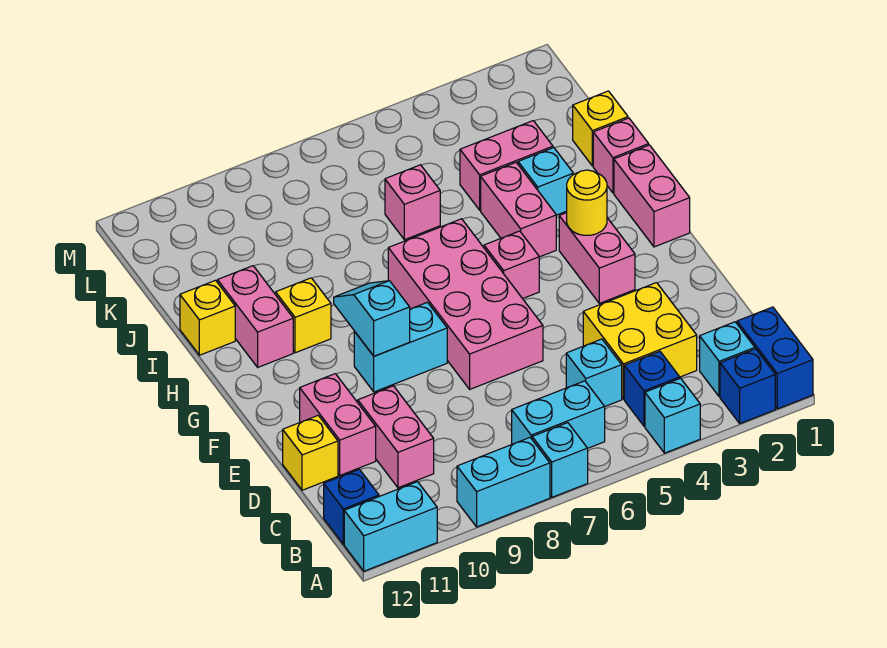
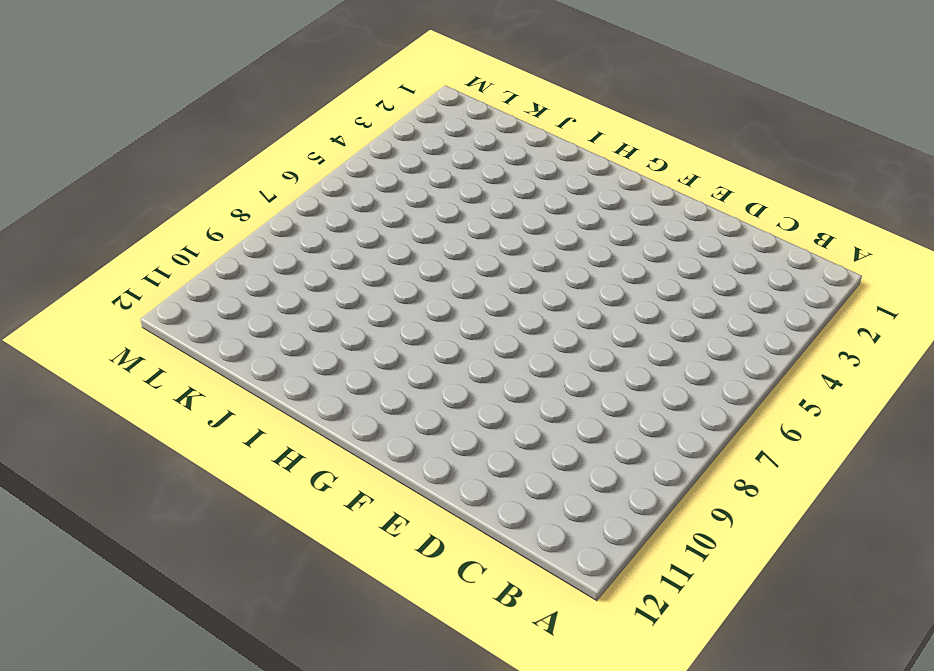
none -> blue 1x2 brick [737,307,813,409]
none -> blue 1x1 brick [720,349,775,424]
none -> cyan 1x1 brick [645,378,700,453]
none -> cyan 1x1 brick [532,423,588,497]

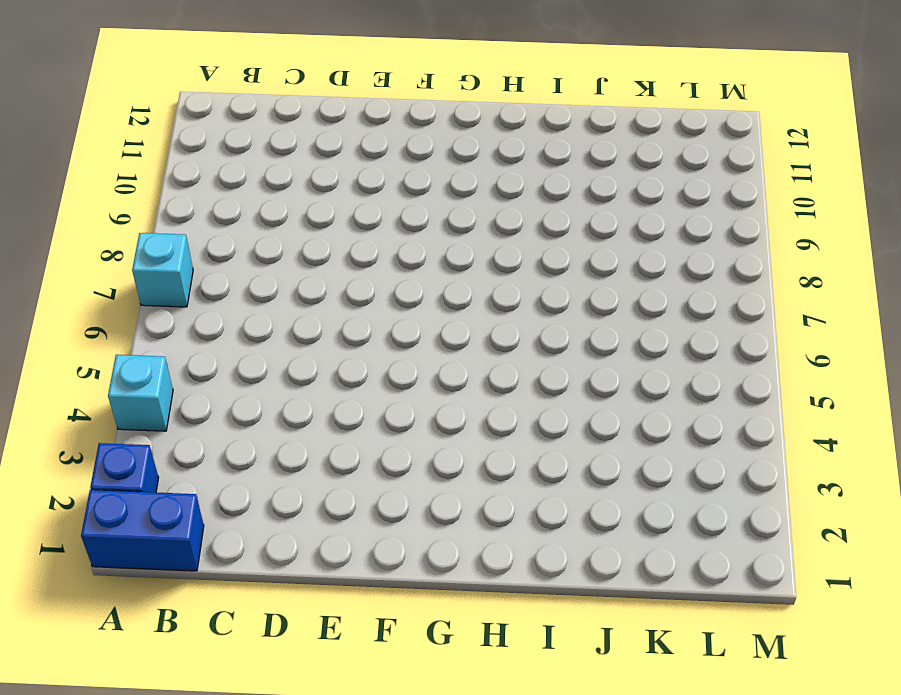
none -> cyan 1x2 brick [457,438,550,527]
none -> cyan 1x2 brick [344,482,437,571]
none -> cyan 1x1 brick [700,322,755,397]
none -> blue 1x1 brick [624,351,680,426]

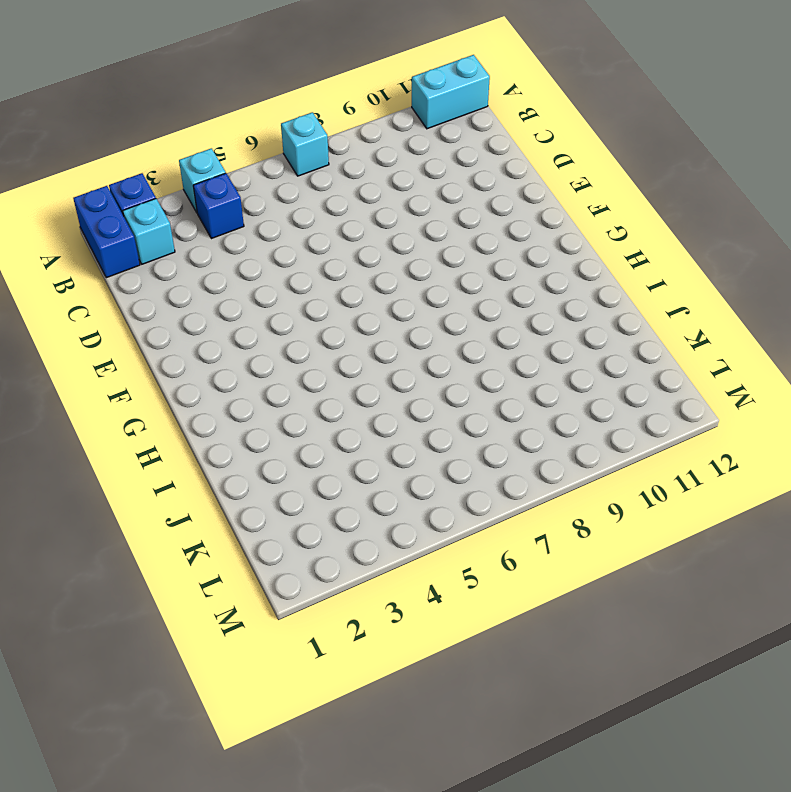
none -> cyan 1x2 brick [457,438,550,527]
none -> cyan 1x2 brick [512,381,605,448]
none -> blue 1x1 brick [324,469,379,544]
none -> yellow 2x2 brick [583,283,697,399]

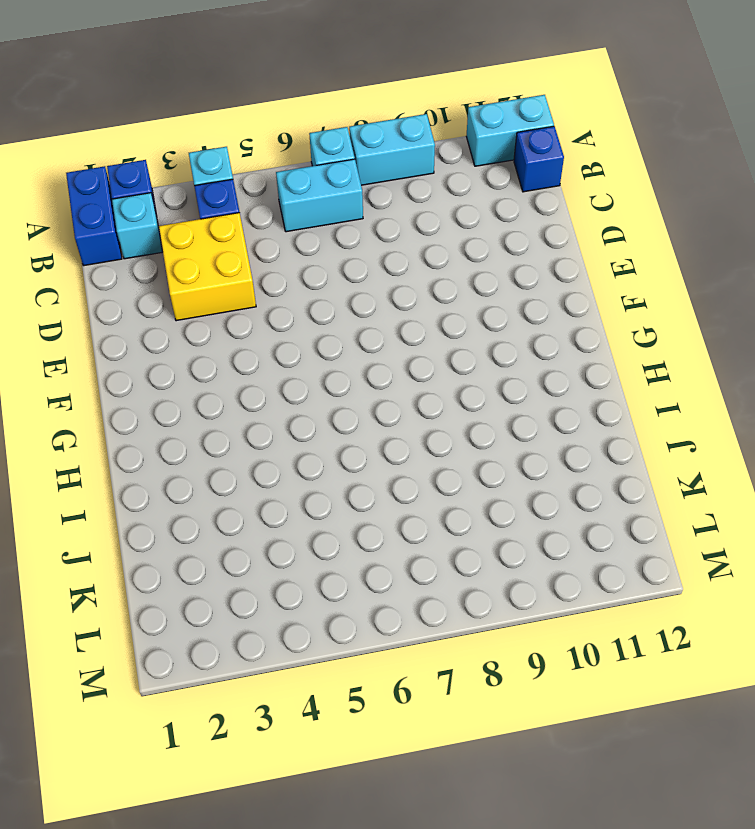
none -> cyan 1x1 brick [566,339,622,406]
none -> pink 1x2 brick [358,386,434,488]
none -> pink 1x2 brick [300,374,376,475]
none -> yellow 1x1 brick [283,416,338,490]

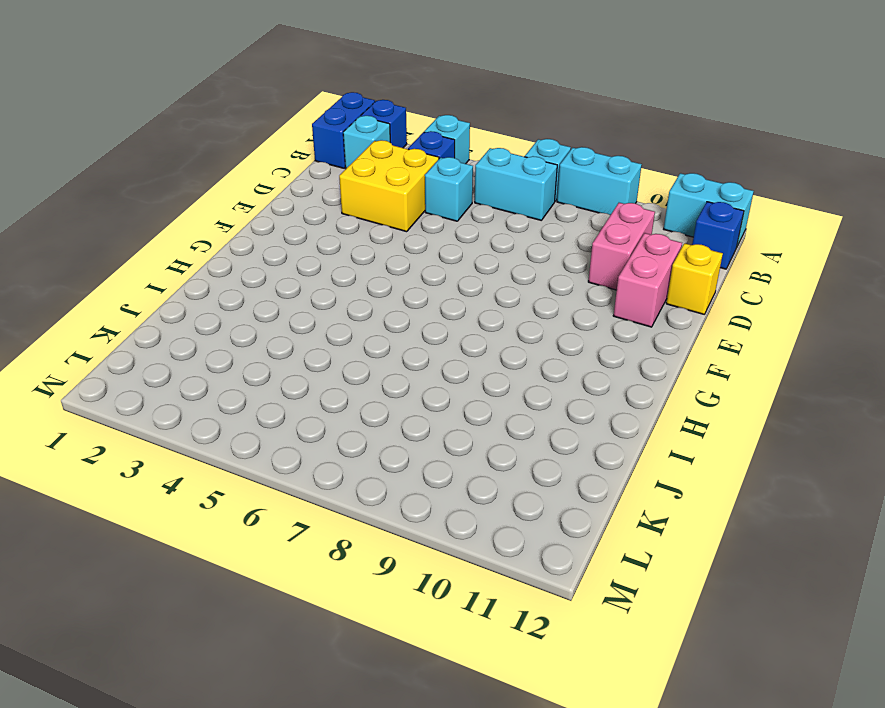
none -> pink 2x4 brick [388,219,543,389]
none -> pink 1x2 brick [559,213,635,303]
none -> cyan 1x2 brick [354,302,447,392]
none -> pink 1x2 brick [614,145,690,247]

